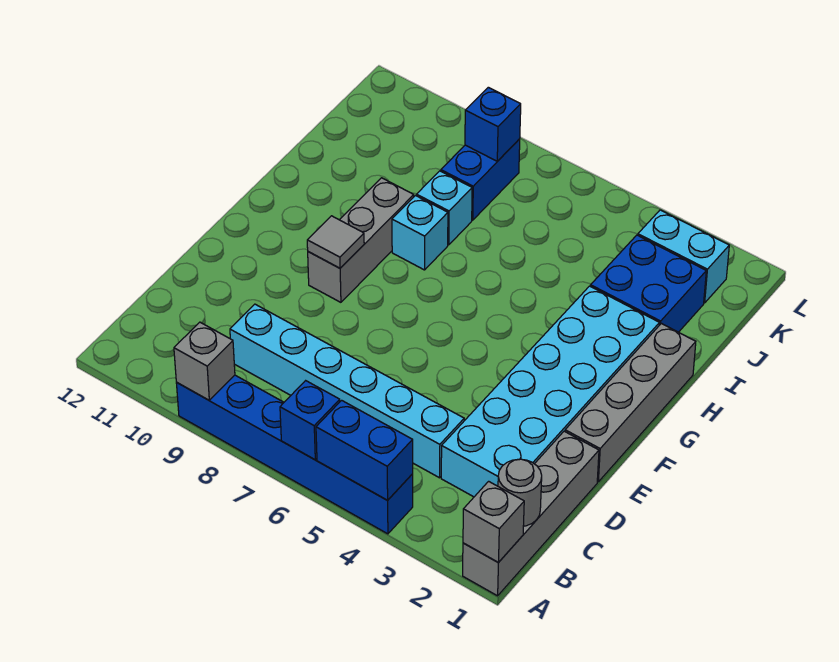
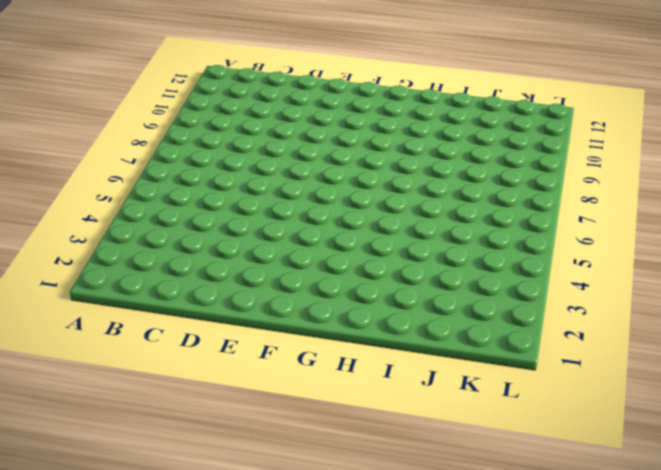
none -> grey 1x4 brick [463,431,599,596]
none -> blue 1x6 brick [176,375,413,534]
none -> cyan 2x6 brick [441,286,659,497]

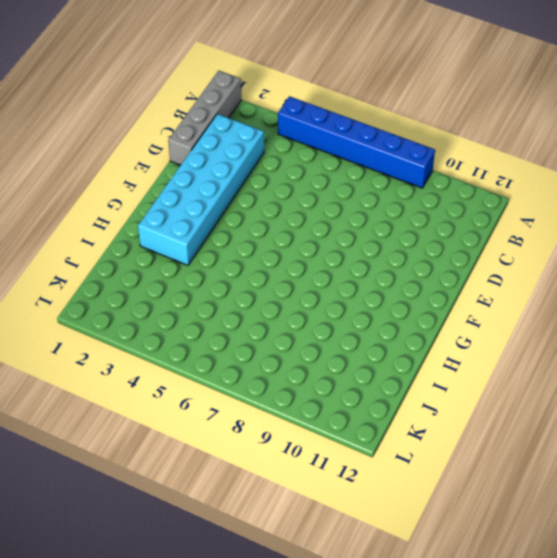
none -> cyan 1x6 brick [230,304,464,478]
none -> grey 1x4 brick [565,323,696,482]
none -> grey 1x3 brick [308,178,414,302]

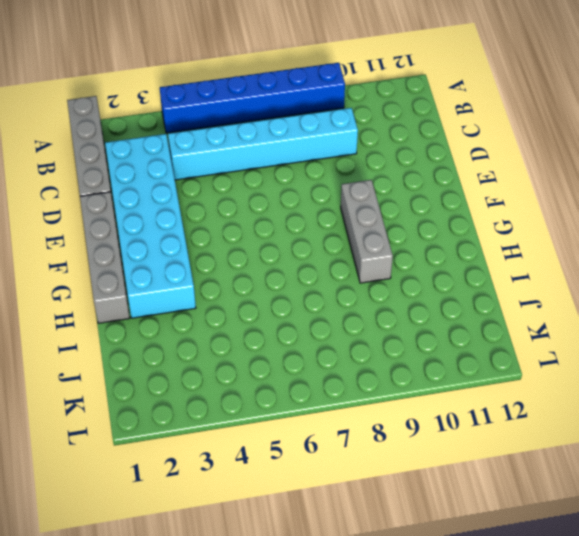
none -> cyan 1x1 brick [392,196,448,270]
none -> blue 2x2 brick [591,235,706,332]
none -> cyan 1x1 brick [417,171,472,245]

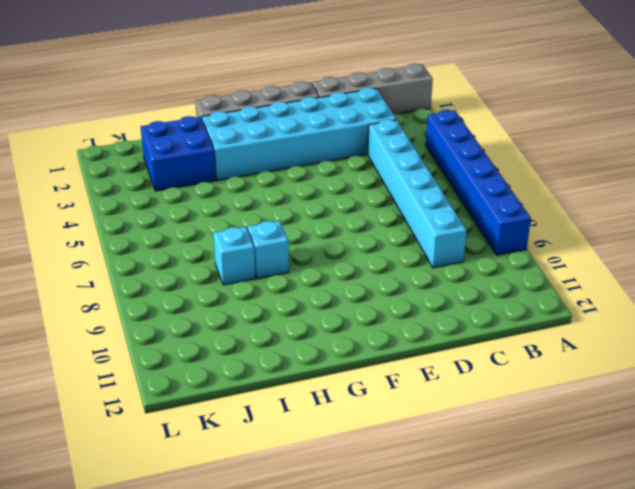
none -> grey 1x3 brick [308,178,414,302]
none -> blue 1x2 brick [441,139,520,220]
none -> cyan 1x2 brick [638,210,729,303]

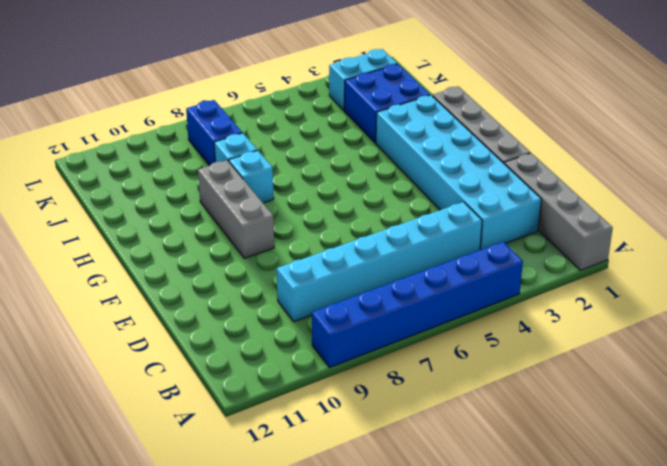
none -> grey 1x1 brick [463,481,524,562]
none -> blue 1x2 brick [316,400,413,500]
none -> blue 1x1 brick [280,381,340,460]

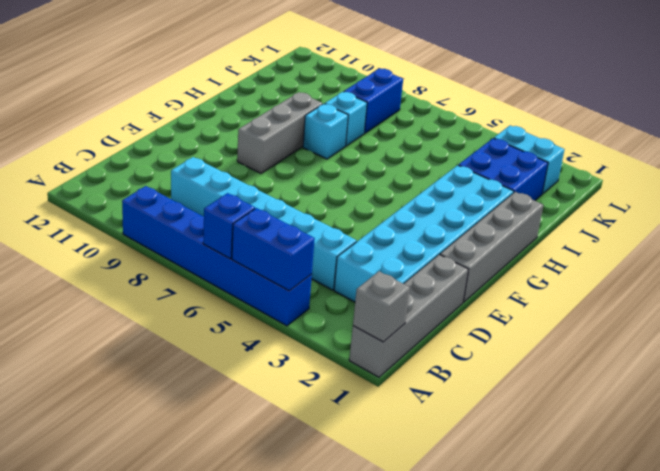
none -> grey 1x1 brick [174,322,235,400]
none -> grey 1x1 round brick [498,459,542,526]
none -> grey 1x1 tile [307,216,364,268]

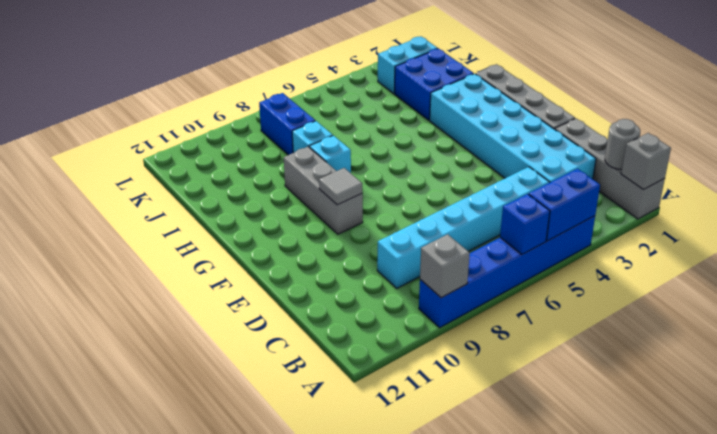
none -> blue 1x1 brick [465,87,521,161]

